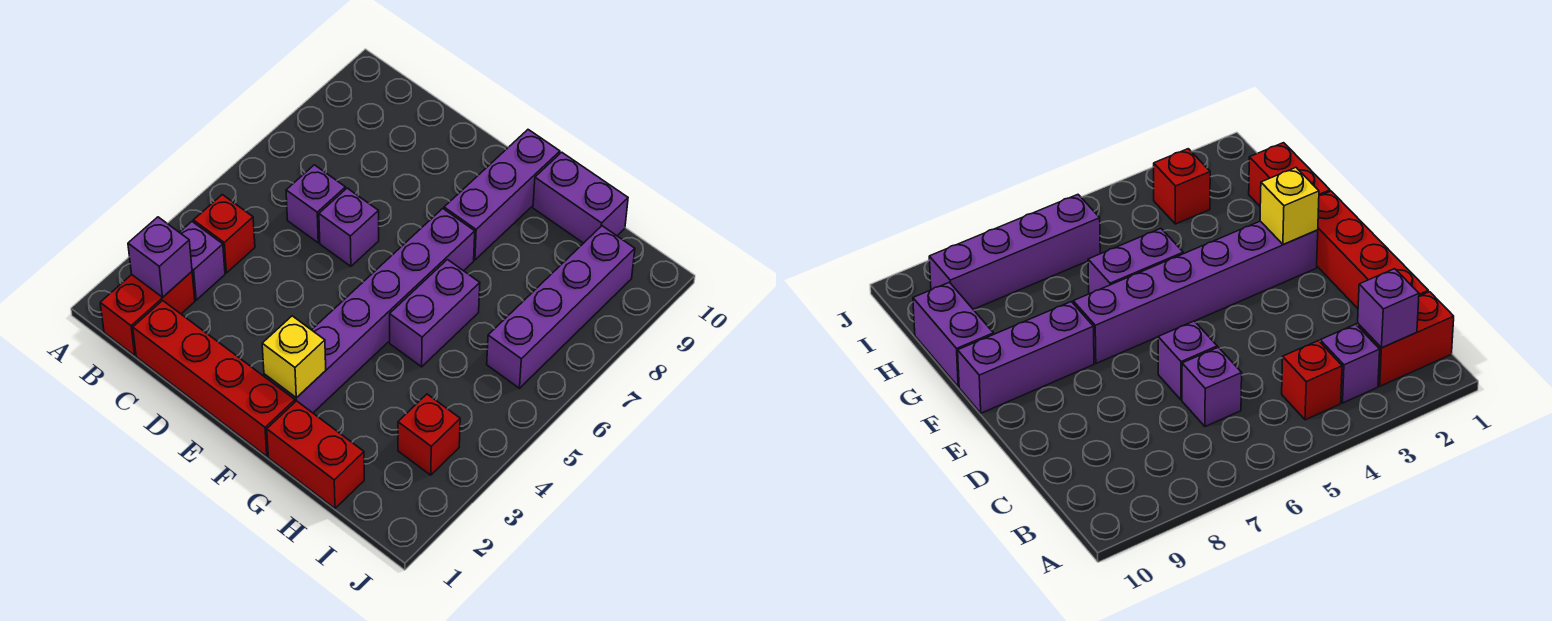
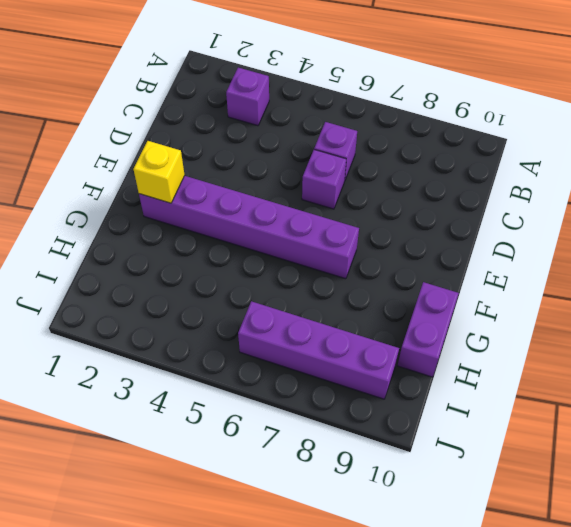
none -> red 1x2 brick [100,272,195,355]
none -> red 1x1 brick [193,195,255,273]
none -> red 1x4 brick [133,300,295,456]

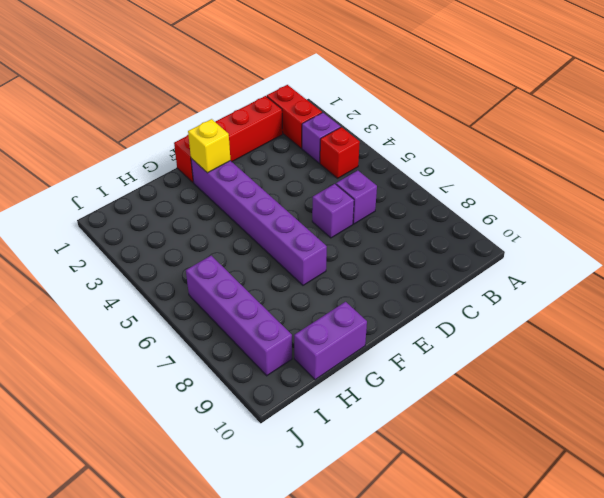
none -> purple 1x3 brick [444,130,560,260]
none -> red 1x2 brick [267,401,364,508]
none -> purple 1x2 brick [390,260,480,367]

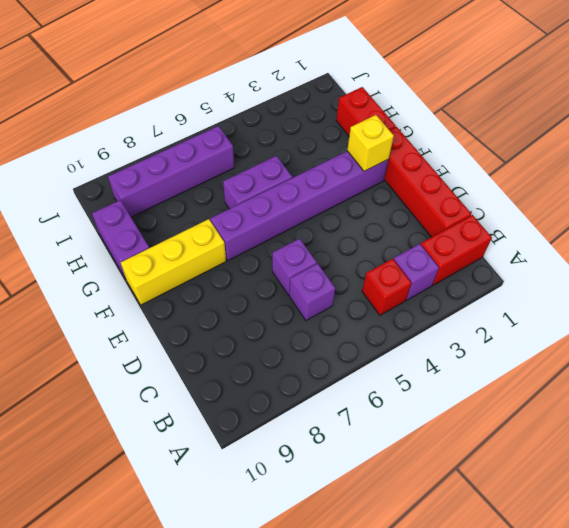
yellow 1x3 brick [121,219,226,305] -> purple 1x3 brick [444,130,560,260]
none -> red 1x1 brick [398,394,460,475]
none -> purple 1x1 brick [128,217,192,297]

